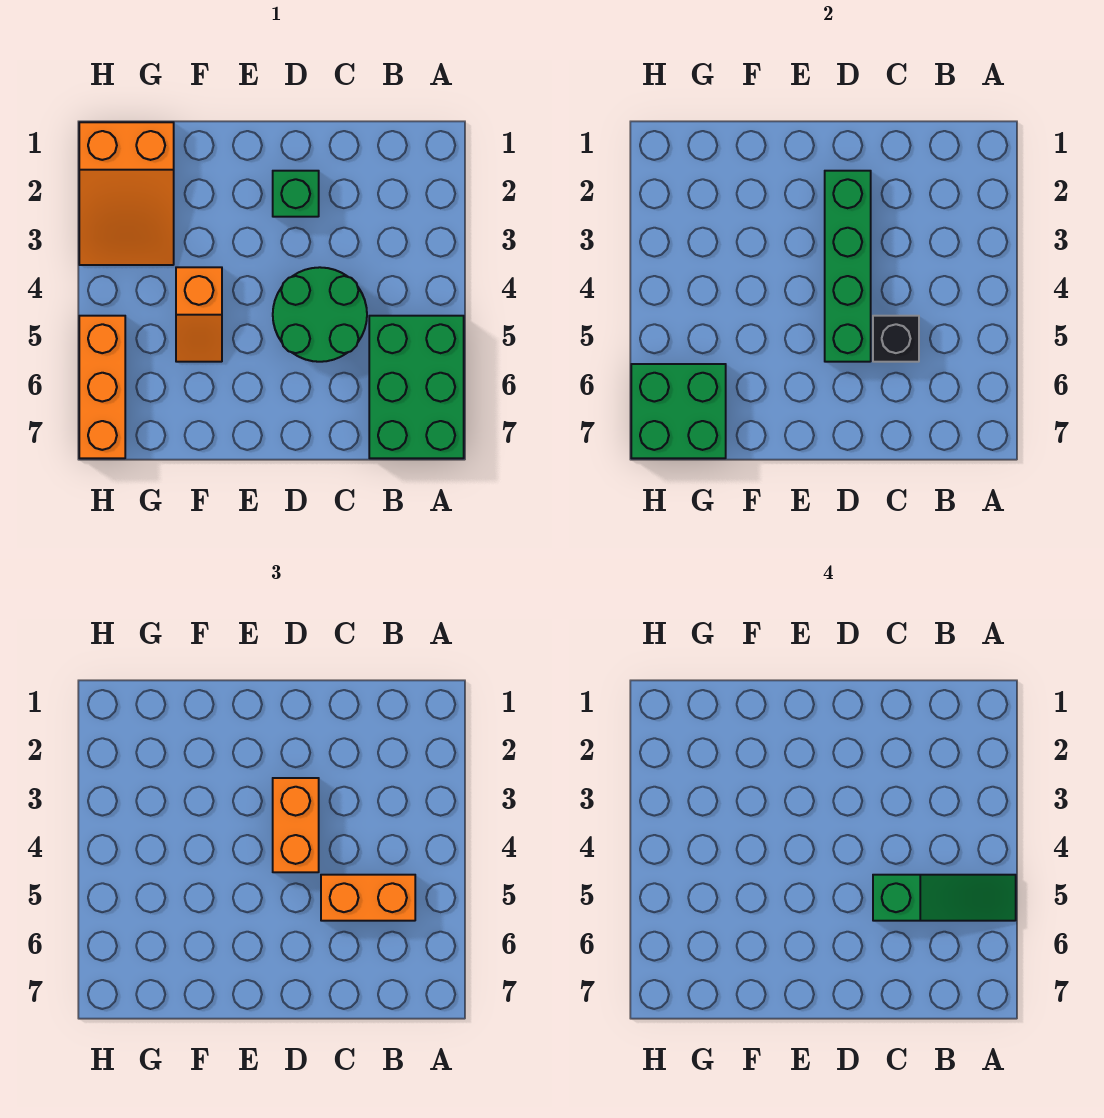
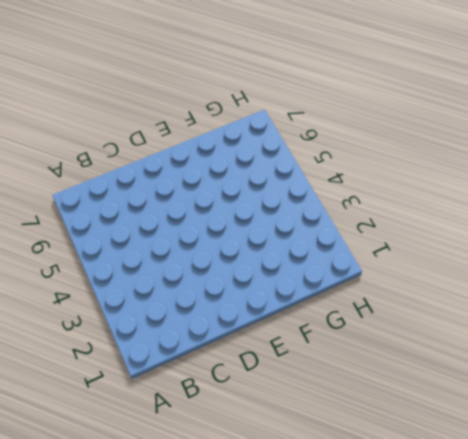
none -> green 2x3 brick [369,316,464,458]
none -> green 2x2 round brick [273,267,367,362]
none -> green 1x1 brick [273,171,319,217]

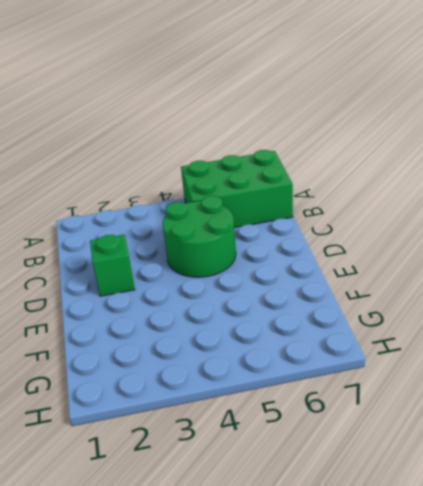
none -> orange 1x2 slope [176,267,222,362]
none -> orange 2x3 slope [79,122,174,265]
none -> orange 1x3 brick [79,316,125,458]

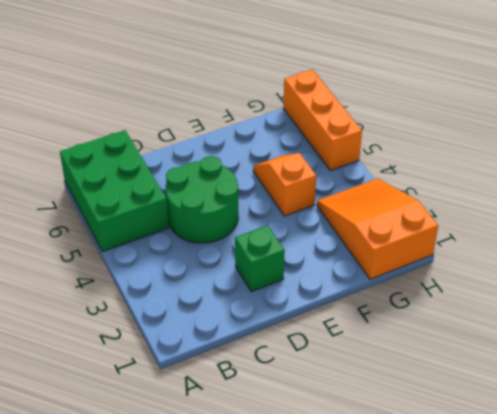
none -> black 1x1 brick [873,316,919,362]
none -> green 1x4 brick [825,171,871,362]
none -> green 2x2 brick [631,364,726,458]

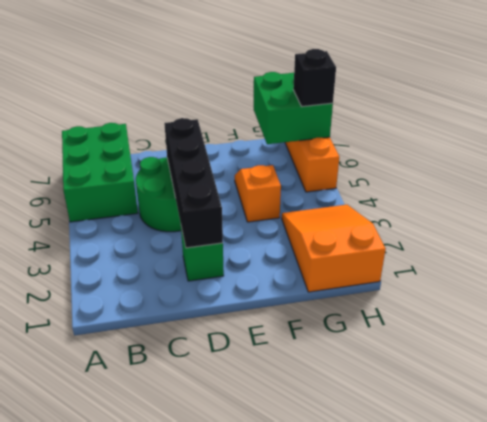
black 1x4 brick [164,118,223,248] -> green 1x4 brick [825,171,871,362]
black 1x1 brick [293,49,336,106] -> black 1x1 brick moved to [873,316,919,362]
none -> orange 1x2 brick [321,875,415,921]
none -> orange 1x2 brick [273,778,319,872]
none -> green 1x3 slope [873,875,1016,921]

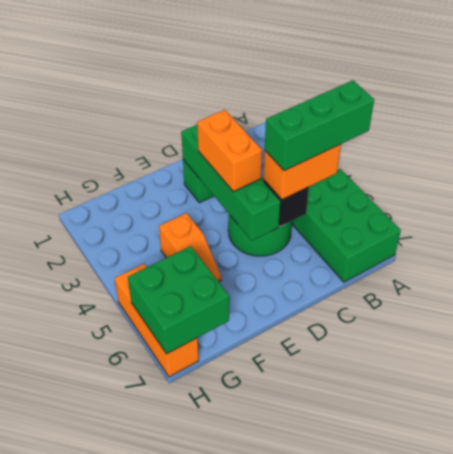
green 1x3 brick [265,80,374,171] -> green 1x3 slope [873,875,1016,921]
none -> orange 2x3 slope [79,122,174,265]

